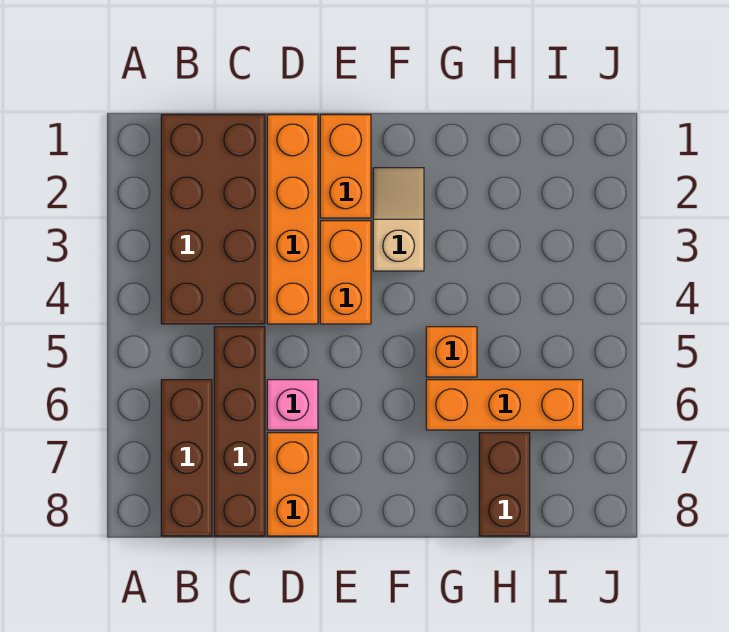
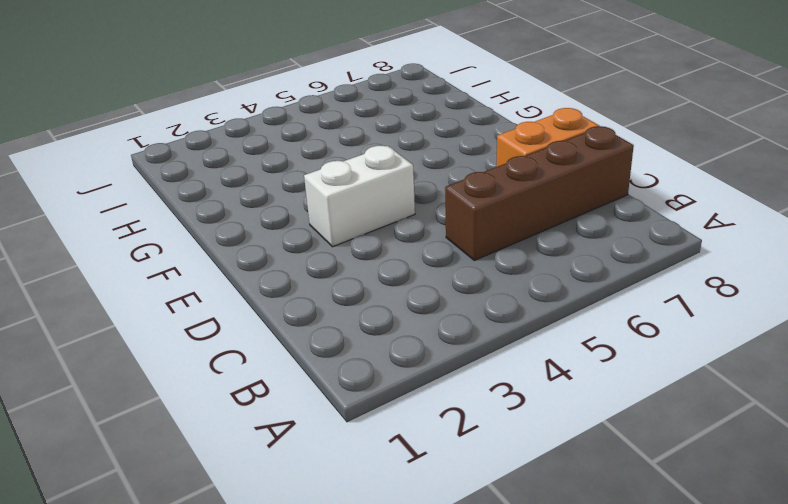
white 1x2 brick [304,146,415,247] -> orange 1x2 brick [320,221,371,324]
none -> brown 2x4 brick [161,115,265,324]
none -> brown 1x3 brick [161,380,212,536]
none -> orange 1x4 brick [267,115,318,324]

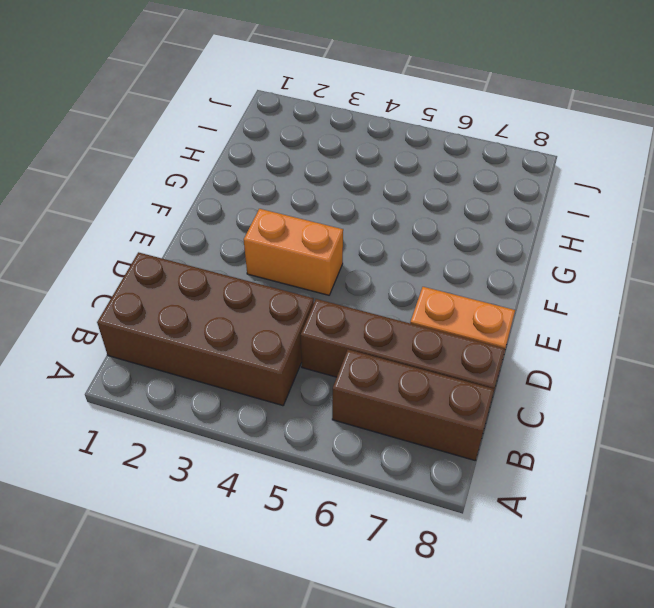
none -> orange 1x4 brick [267,115,318,324]
none -> pink 1x1 brick [267,380,318,430]
none -> orange 1x2 brick [320,115,371,218]

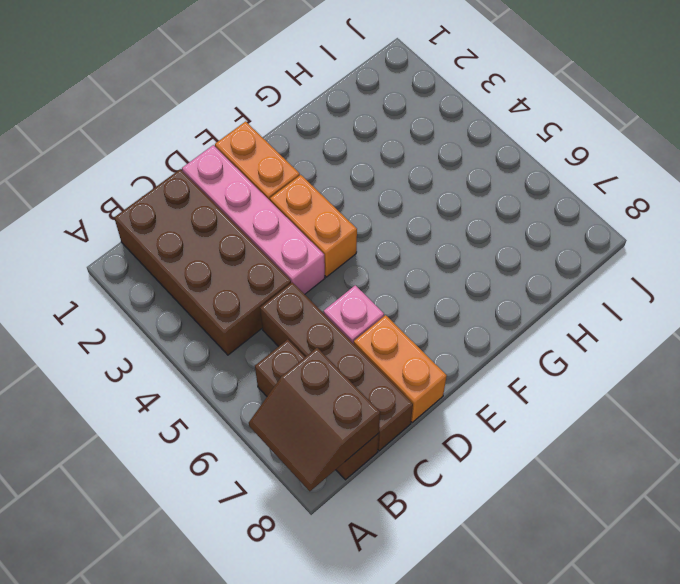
brown 2x2 slope [249,348,380,491] -> none
pink 1x4 brick [182,145,325,294] -> orange 1x4 brick [267,115,318,324]
none -> tan 1x2 slope [373,168,424,271]
none -> orange 1x1 brick [426,327,477,377]
none -> orange 1x3 brick [426,380,583,430]

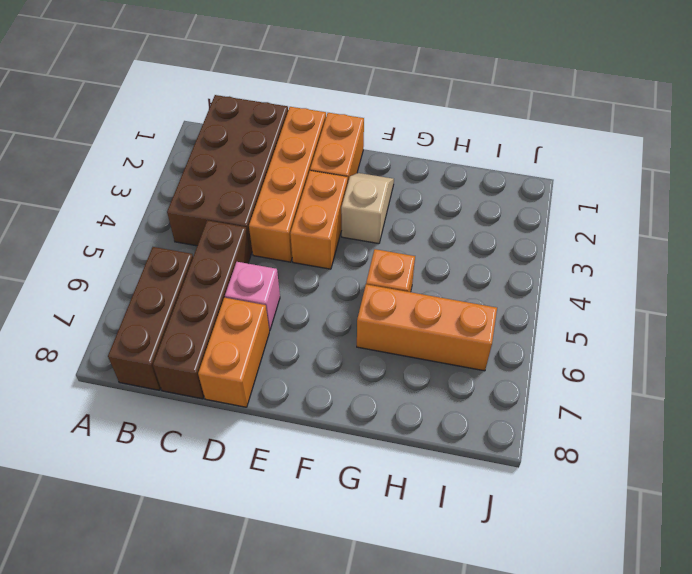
none -> brown 1x2 brick [479,433,530,536]

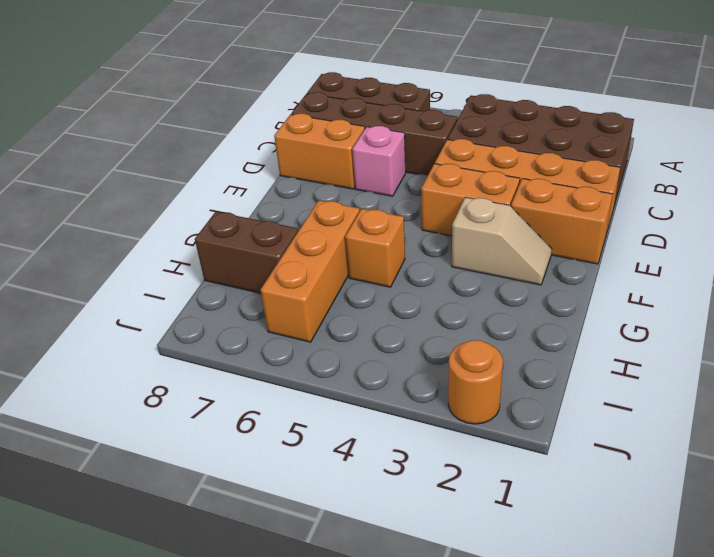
orange 1x1 round brick [448,340,503,424] -> none

